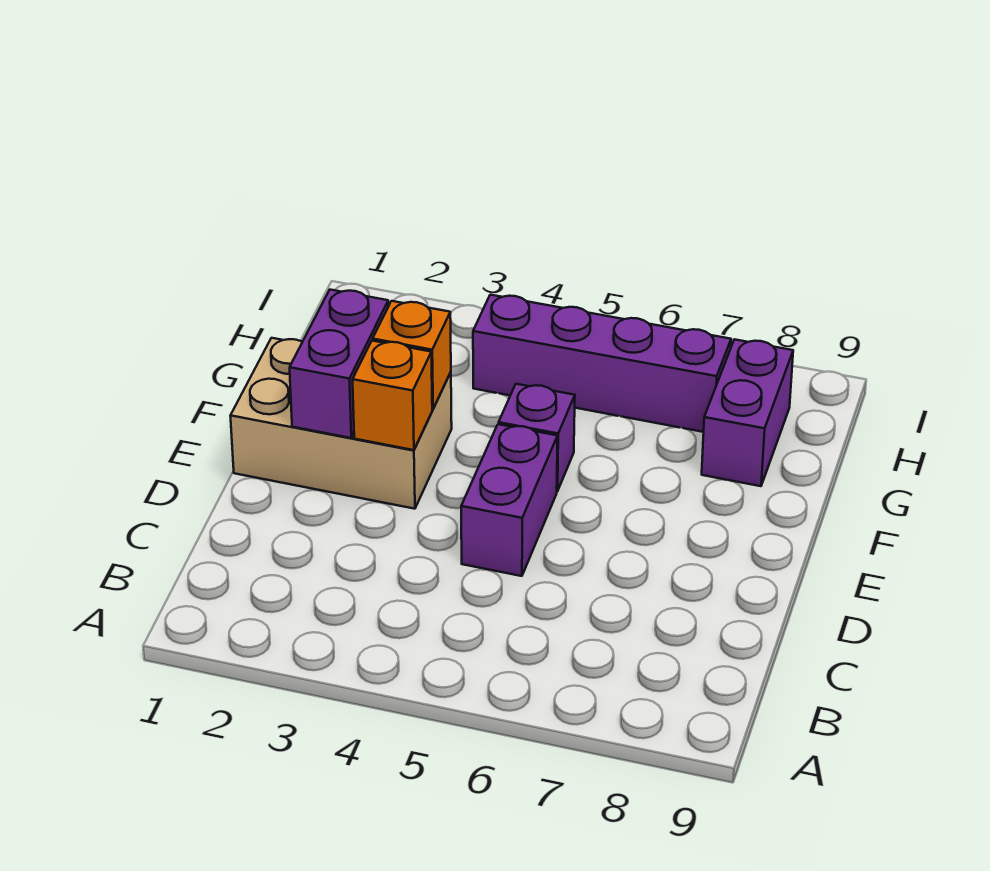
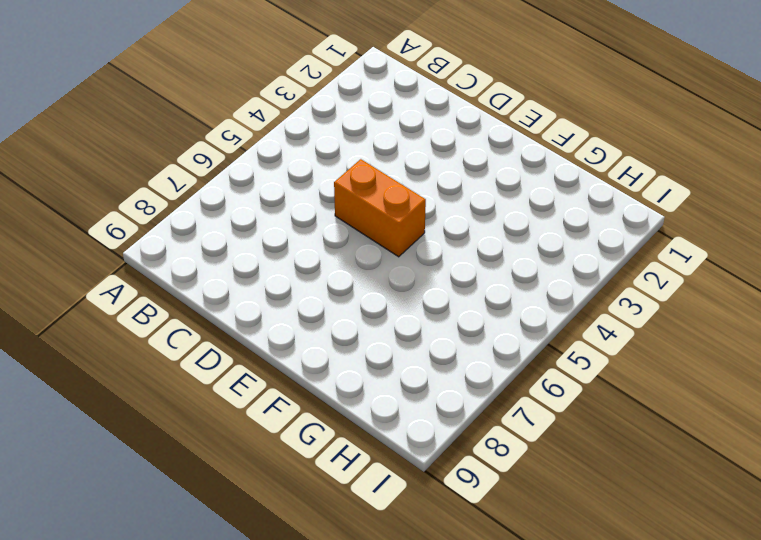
orange 1x2 brick [334,159,426,257] -> purple 1x2 brick [461,424,558,576]
none -> tan 2x3 brick [230,338,452,509]
none -> purple 1x1 brick [499,384,575,491]

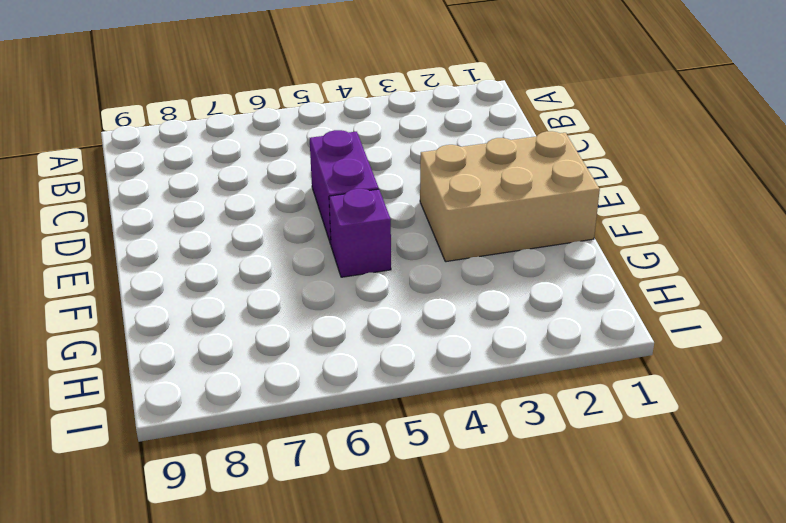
none -> purple 1x2 brick [702,339,793,486]
none -> purple 1x4 brick [473,295,731,432]

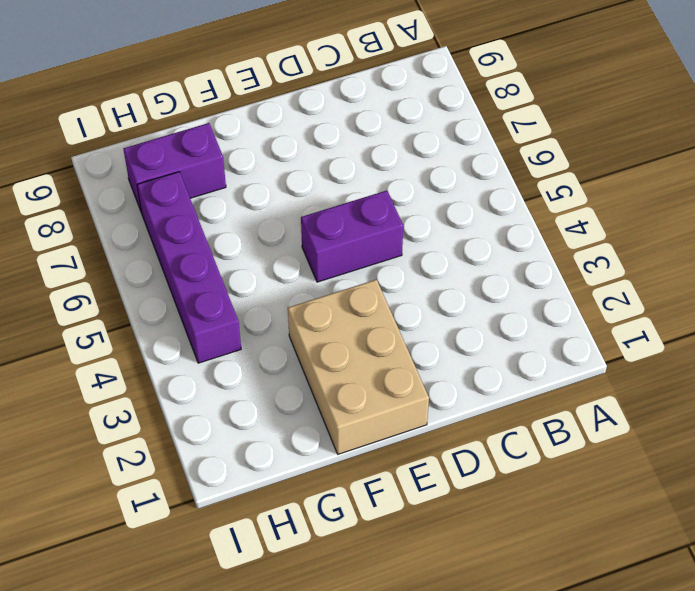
none -> purple 1x1 brick [499,384,575,491]
none -> purple 1x2 brick [290,290,388,438]

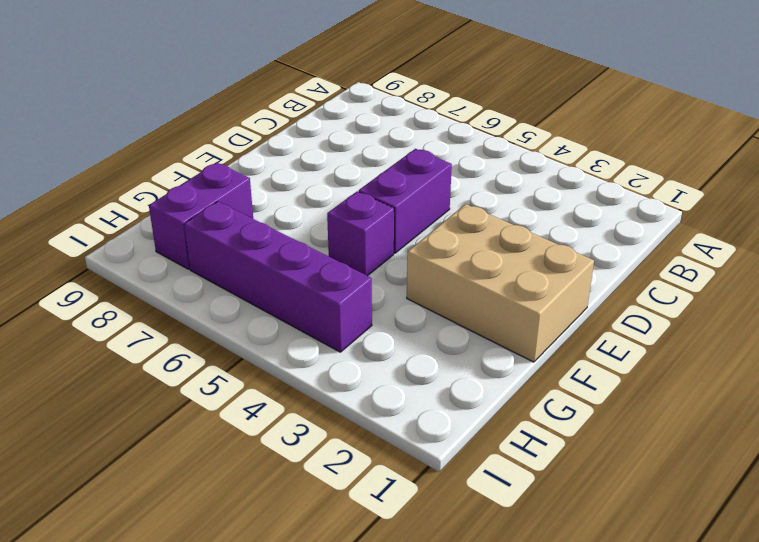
none -> purple 1x2 brick [290,290,388,438]
none -> orange 1x1 brick [353,341,432,450]

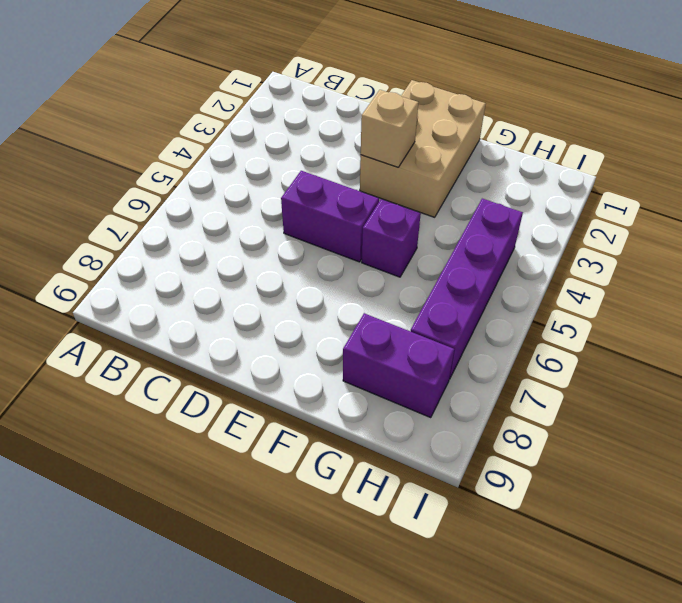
tan 1x1 brick [361,90,418,167] -> orange 1x1 brick [353,341,432,450]
none -> purple 1x2 brick [290,290,388,438]
none -> orange 1x1 brick [373,301,451,409]

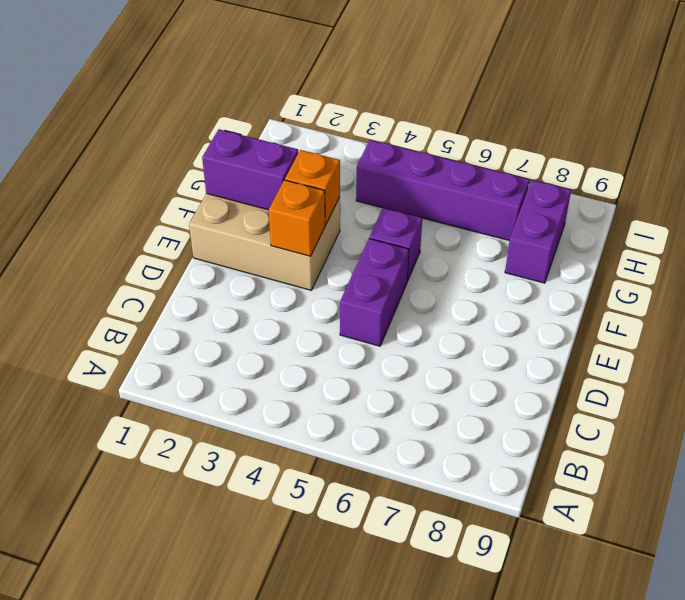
purple 1x2 brick [202,129,298,210] -> purple 1x2 brick turned to [290,290,388,438]

